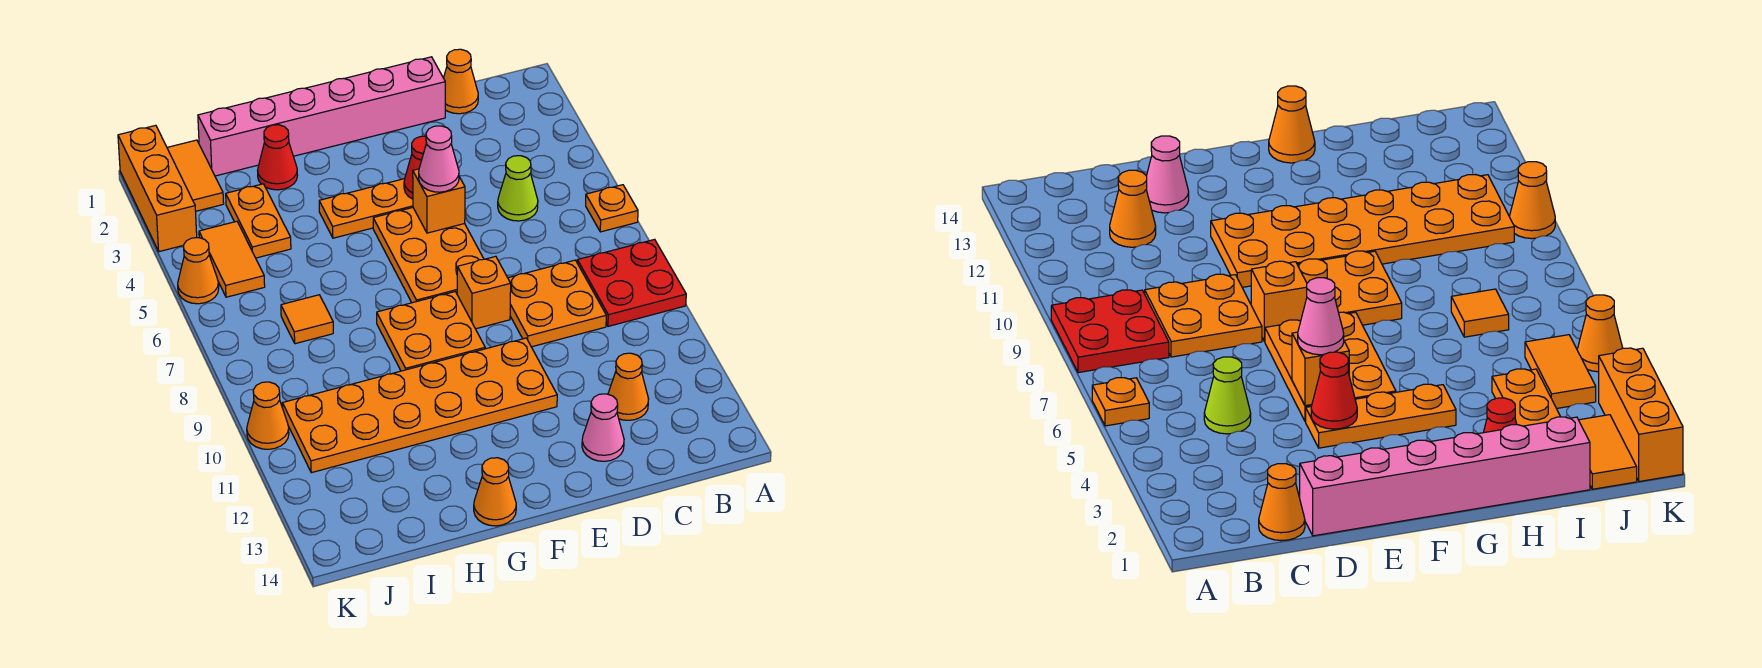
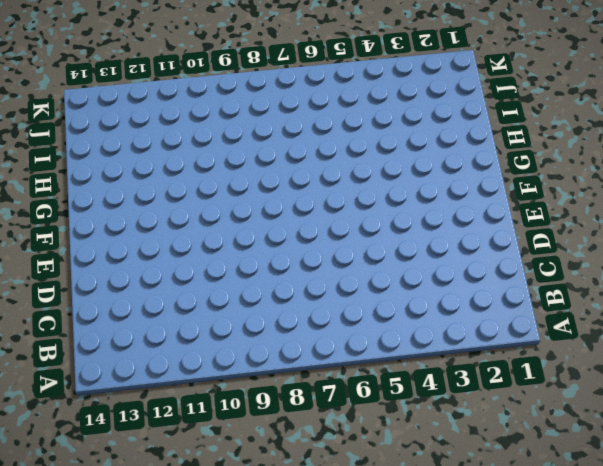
none -> orange 1x1 plate [586,185,638,232]
none -> red 2x2 plate [577,239,686,326]
none -> orange 1x1 cone [444,49,478,114]

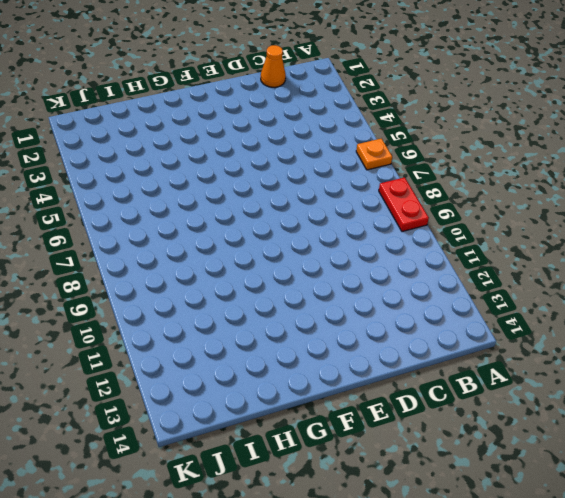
red 1x2 plate [379,177,429,232] -> red 2x2 plate [577,239,686,326]
none -> lime 1x1 cone [498,156,538,221]
none -> orange 2x2 plate [508,260,606,347]
none -> orange 1x1 cone [608,353,648,420]

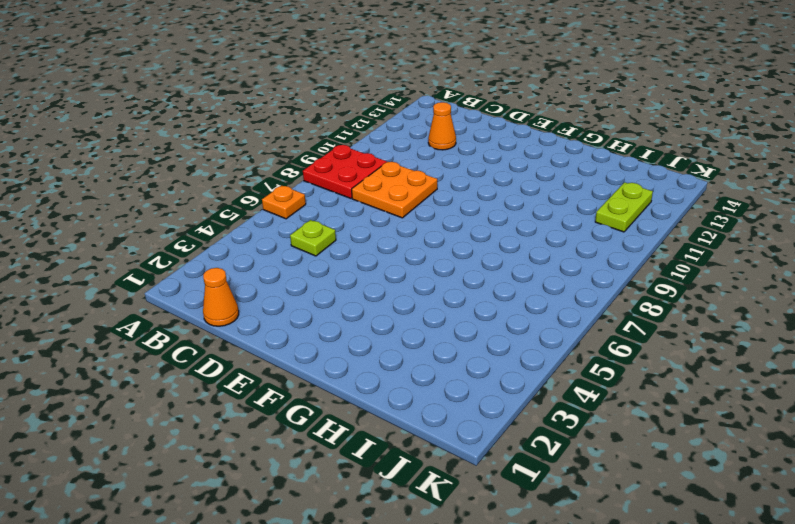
lime 1x1 plate [290,220,336,256] -> lime 1x1 cone [498,156,538,221]
lime 1x2 plate [595,182,653,232] -> orange 2x6 plate [283,338,557,473]
none -> pink 1x6 brick [198,57,445,176]
none -> pink 1x1 cone [582,394,624,461]
none -> orange 1x3 plate [319,179,413,238]

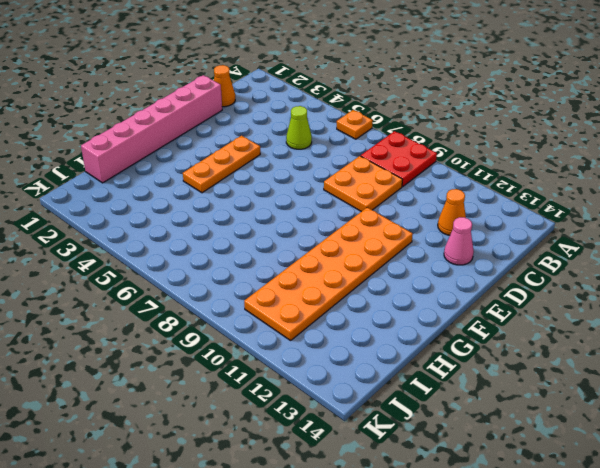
none -> orange 2x3 plate [373,208,484,303]
none -> orange 1x1 brick [457,256,511,329]
none -> orange 2x2 plate [377,292,485,371]

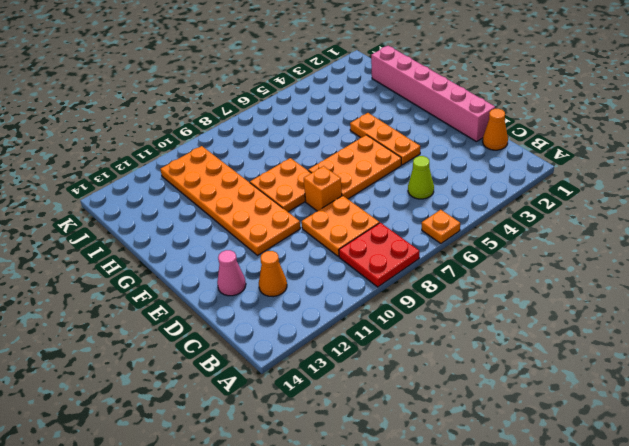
none -> orange 1x1 cone [474,458,516,526]
none -> red 1x1 cone [258,125,297,190]
none -> orange 1x2 plate [226,184,291,258]

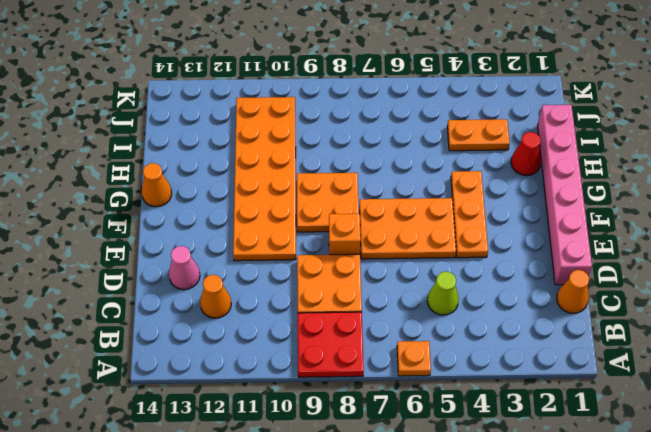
none -> orange 1x1 tile [281,295,333,344]
none -> orange 1x2 tile [167,140,224,211]
none -> orange 1x2 tile [199,221,265,297]

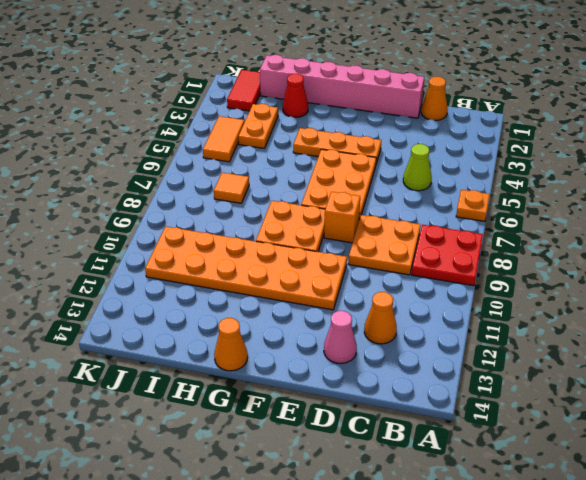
red 1x2 tile [227,70,261,111] -> orange 1x2 tile [167,140,224,211]
none -> orange 1x3 brick [118,125,197,252]
none -> orange 1x1 cone [178,238,219,304]
none -> orange 1x1 cone [247,382,289,449]

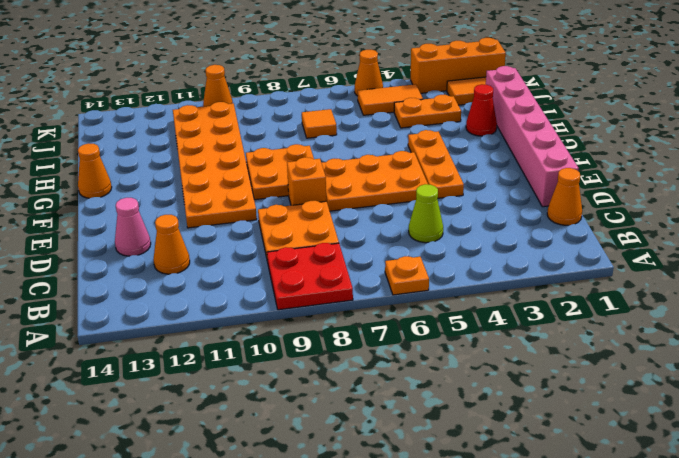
none -> red 1x1 cone [404,136,426,199]
none -> orange 1x1 brick [413,169,465,233]
none -> pink 1x1 cone [419,126,459,192]

